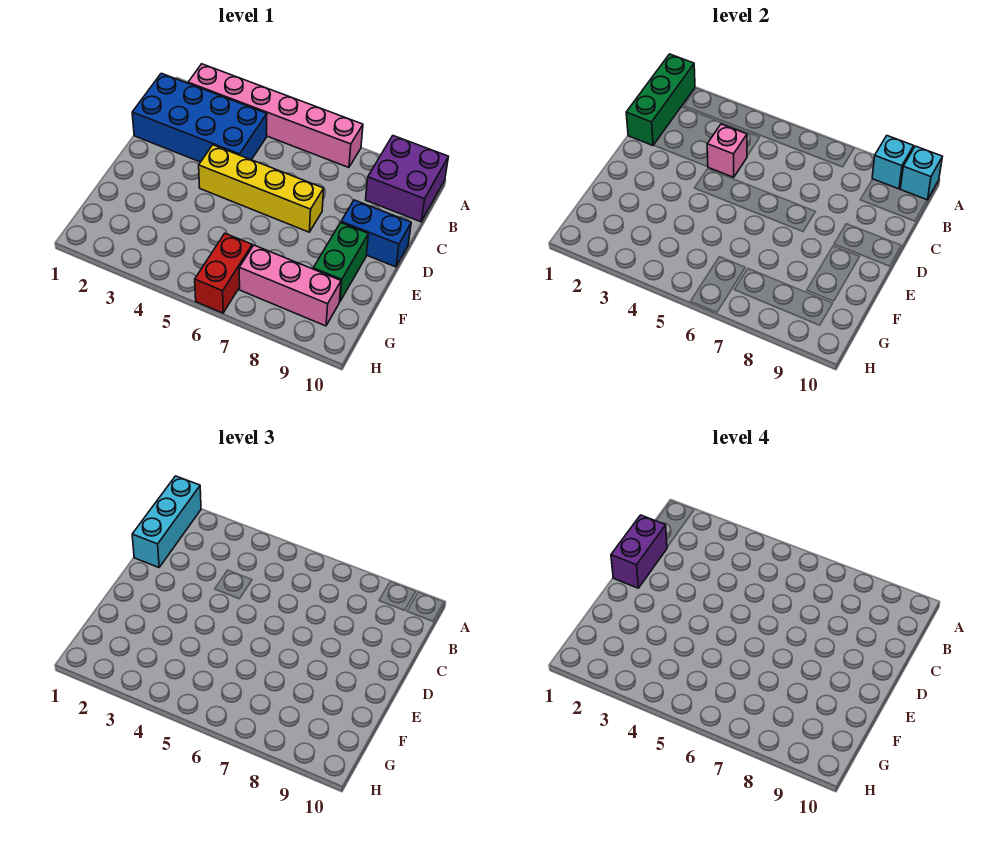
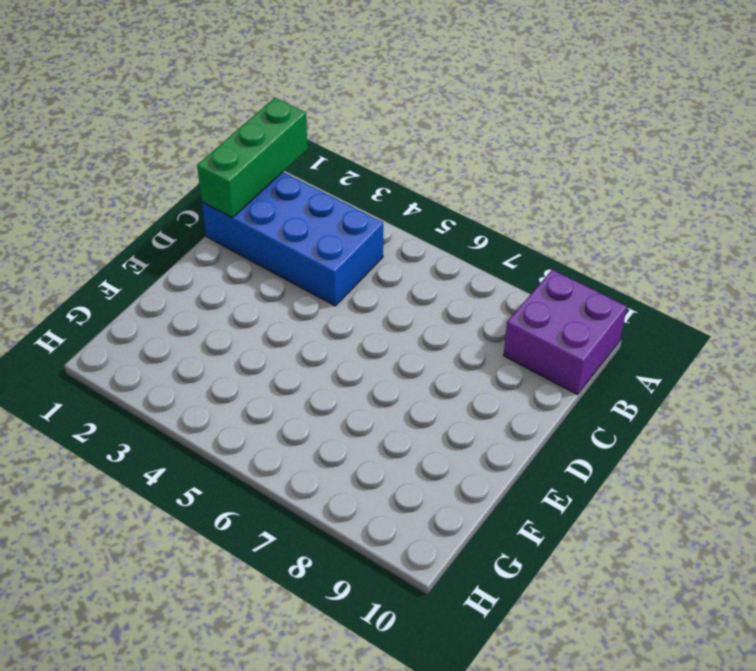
none -> pink 1x6 brick [188,64,363,168]
none -> yellow 1x4 brick [199,145,324,232]
none -> blue 1x2 brick [341,200,411,267]

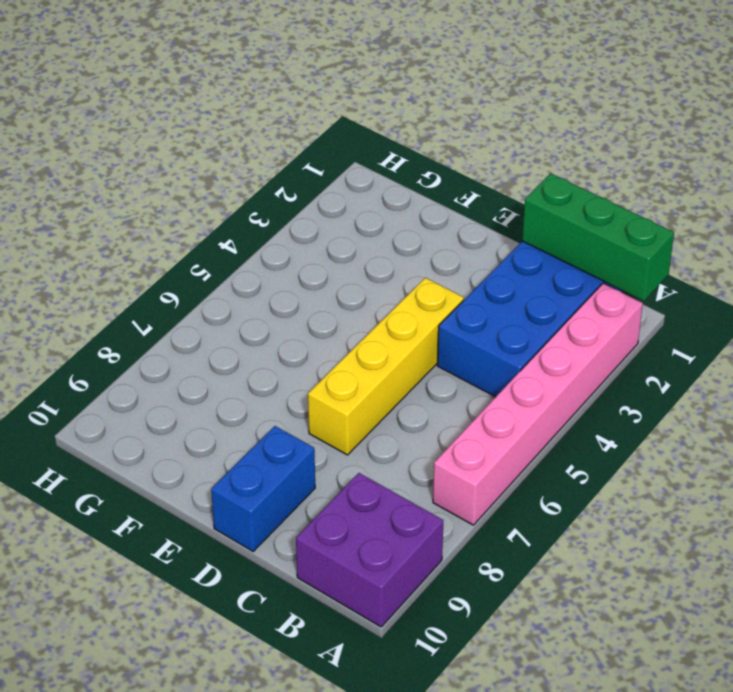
none -> green 1x2 brick [313,223,368,302]
none -> red 1x2 brick [195,234,252,313]
none -> pink 1x3 brick [239,245,341,326]

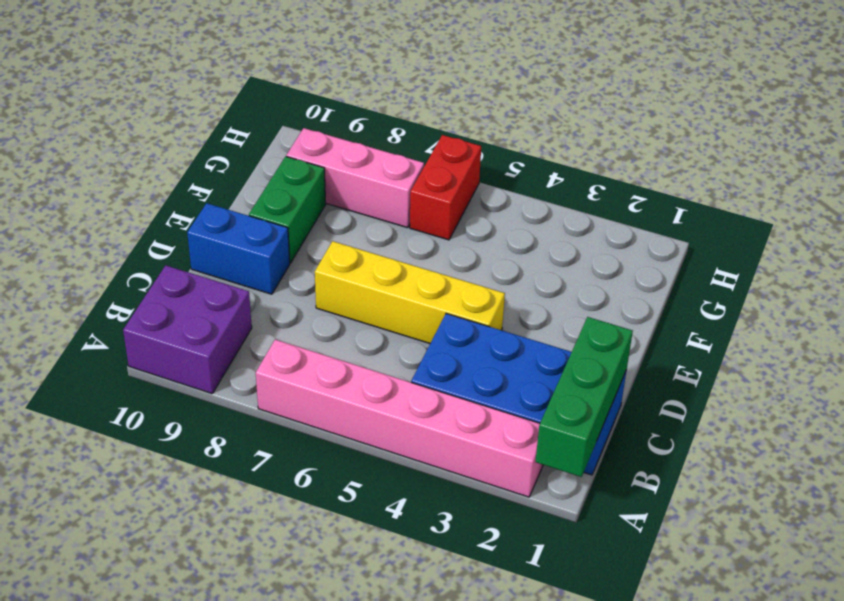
none -> cyan 1x1 brick [872,136,914,189]
none -> cyan 1x1 brick [901,146,942,200]
none -> pink 1x1 brick [707,124,747,177]

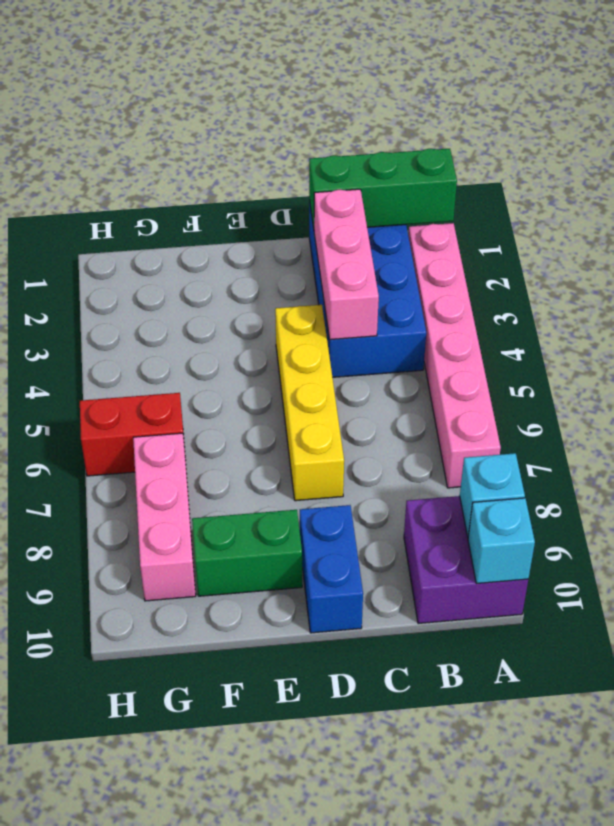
pink 1x3 brick [314,189,379,340] -> pink 1x1 brick [707,124,747,177]
none -> cyan 1x3 brick [132,476,201,567]
none -> purple 1x2 brick [611,515,667,588]

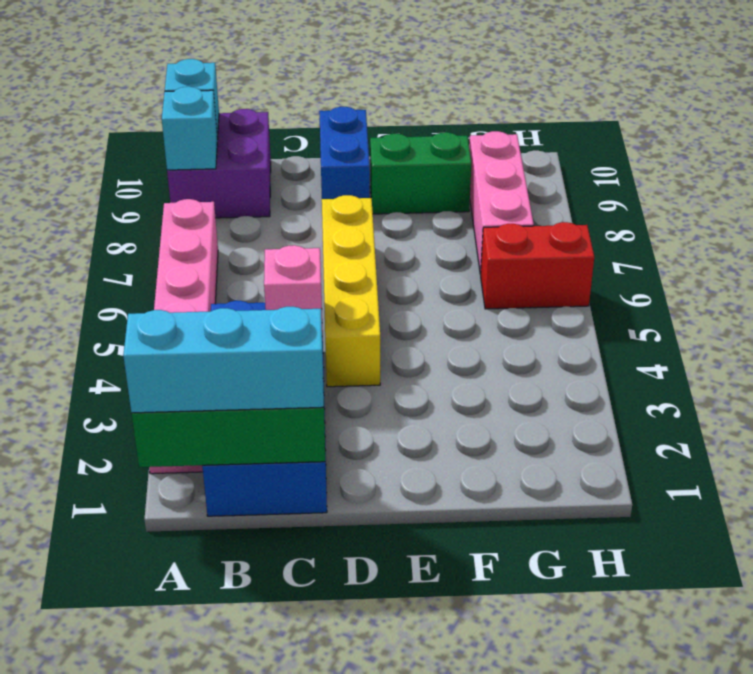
none -> purple 1x2 brick [611,515,667,588]

